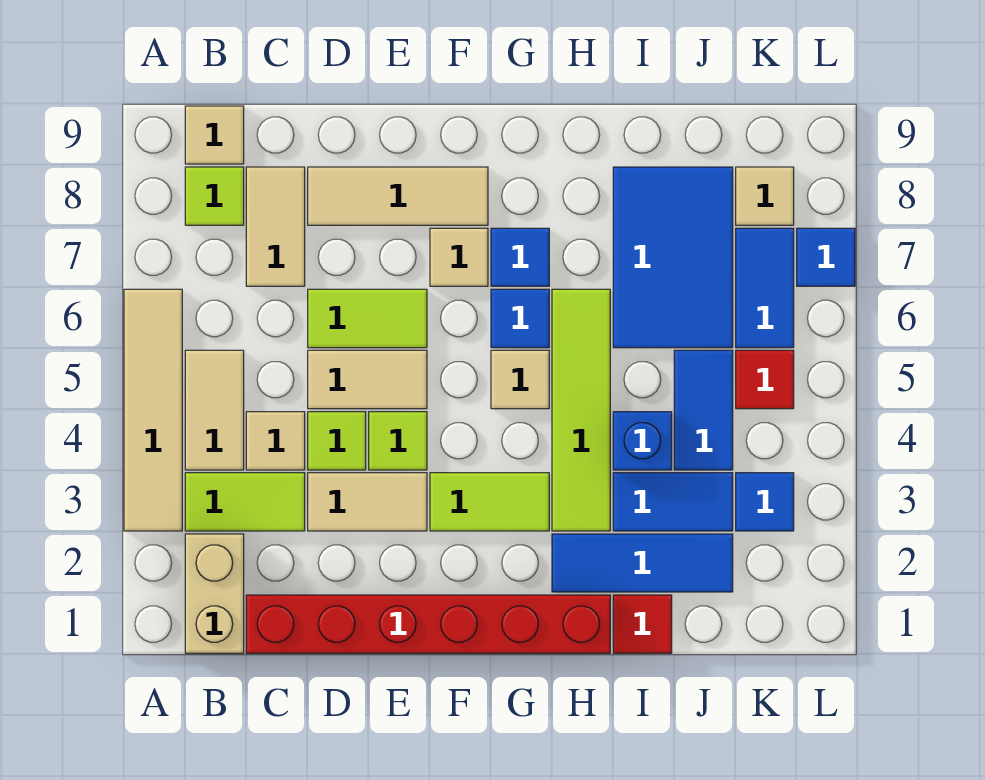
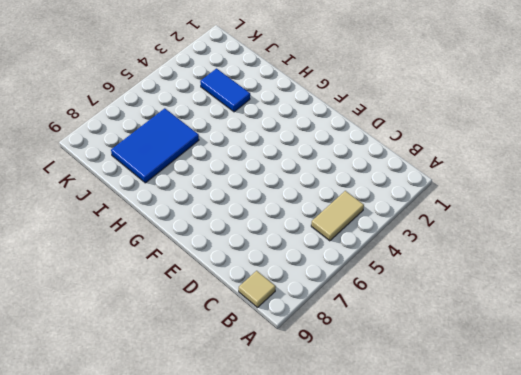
none -> tan 1x4 tile [124,289,182,531]
none -> tan 1x2 brick [185,534,244,653]
none -> lime 1x2 tile [185,473,305,531]
none -> lime 1x1 tile [185,167,244,225]

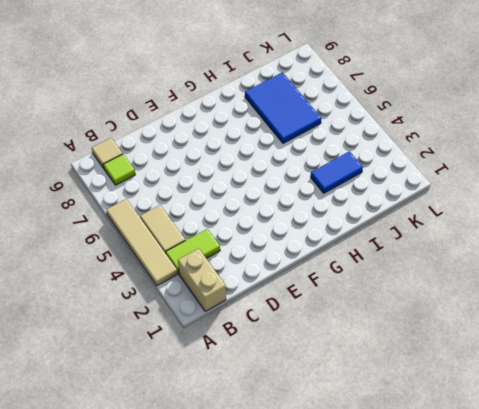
none -> red 1x6 brick [246,595,610,653]
none -> tan 1x1 tile [246,412,305,470]
none -> tan 1x2 tile [246,167,305,286]
none -> tan 1x2 tile [308,473,427,531]

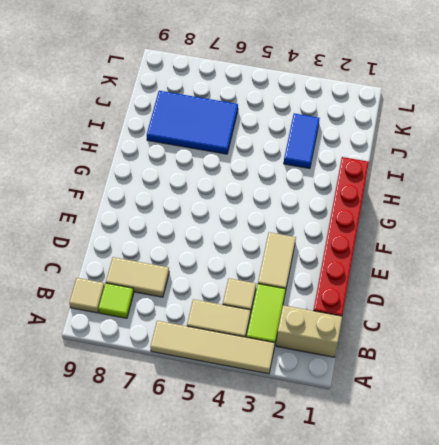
none -> lime 1x1 tile [308,412,366,470]
none -> tan 1x2 tile [308,350,427,409]
none -> lime 1x2 tile [308,289,427,348]
none -> tan 1x3 tile [308,167,488,225]

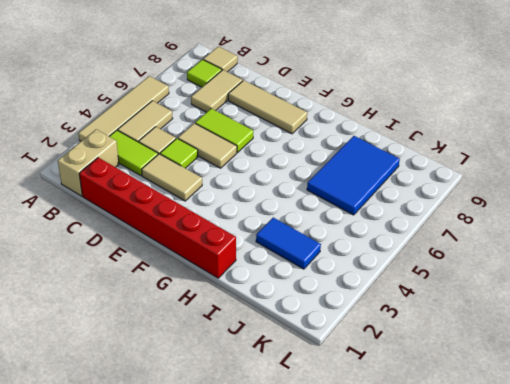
none -> lime 1x1 tile [369,412,427,470]
none -> lime 1x2 tile [430,473,549,531]
none -> tan 1x1 tile [430,228,488,286]
none -> tan 1x1 tile [491,350,549,409]

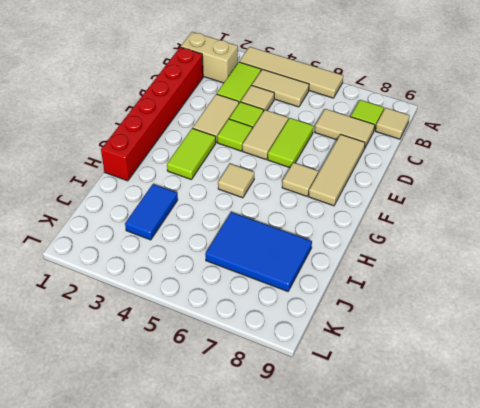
none -> blue 1x1 tile [491,289,549,348]
none -> blue 1x1 tile [491,228,549,286]
none -> blue 1x3 tile [552,534,733,592]
none -> lime 1x4 tile [552,289,610,531]

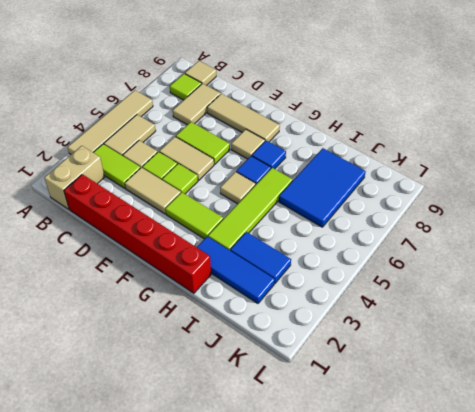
none -> red 1x1 tile [613,595,672,653]
none -> blue 1x1 brick [613,412,672,470]
none -> blue 1x2 tile [674,350,733,470]
none -> blue 1x1 tile [736,473,794,531]

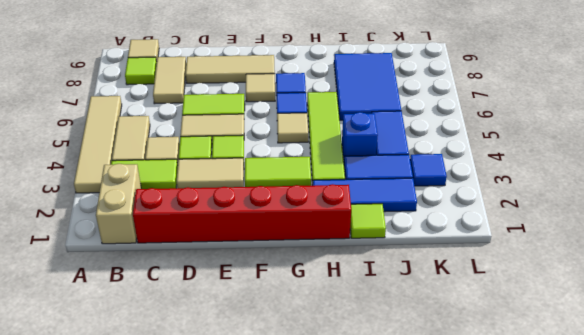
lime 1x1 tile [350,204,386,238] -> red 1x1 tile [613,595,672,653]
none -> red 1x1 tile [736,350,794,409]
none -> blue 1x2 tile [736,228,794,348]
none -> tan 1x1 tile [736,167,794,225]
none -> blue 1x1 tile [797,228,855,286]

